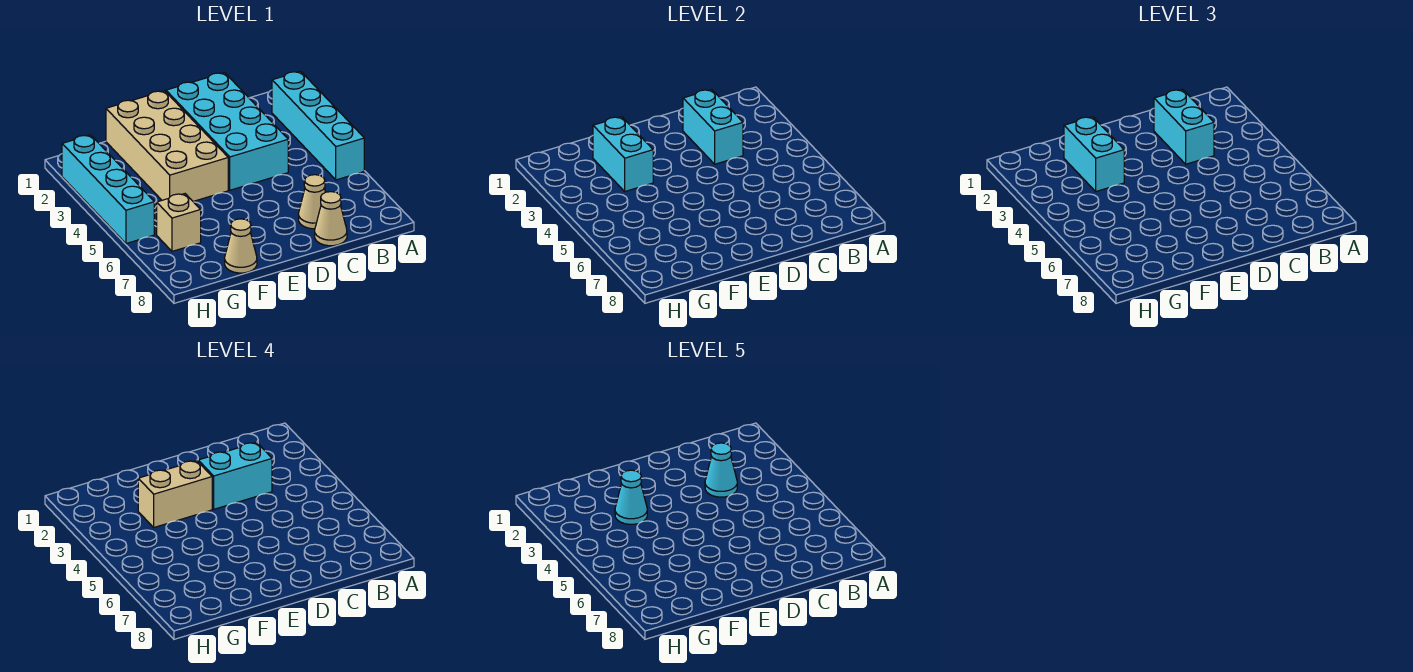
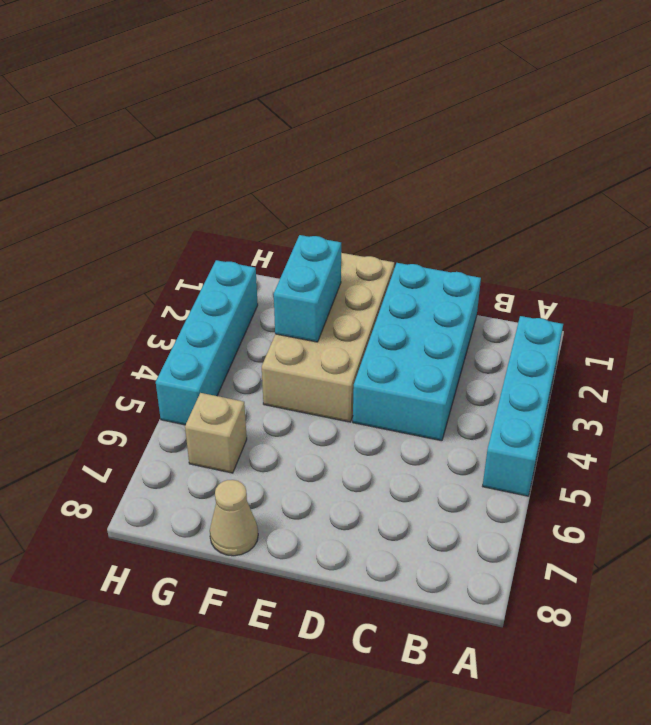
none -> tan 1x1 cone [299,175,325,229]
none -> tan 1x1 cone [315,192,347,246]
none -> cyan 1x2 brick [683,89,743,164]

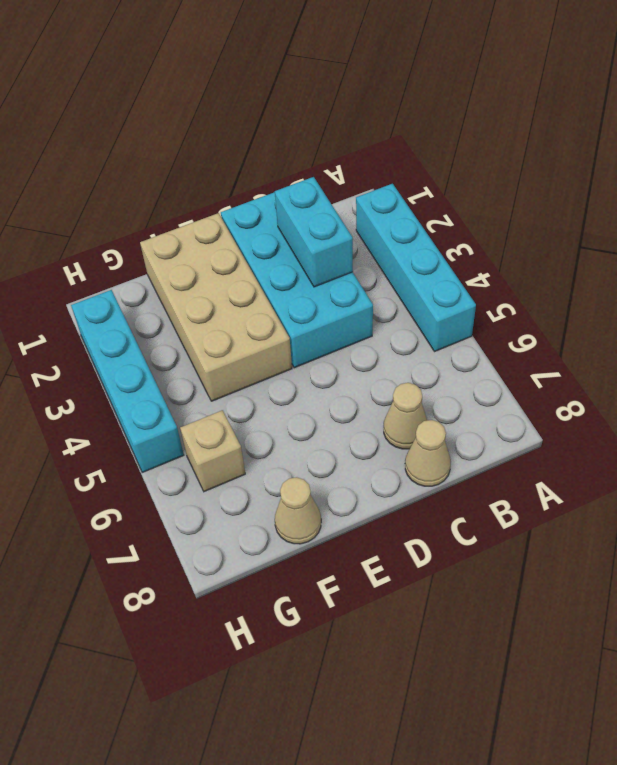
none -> cyan 1x2 brick [593,117,653,191]
none -> cyan 1x2 brick [1154,89,1214,164]
none -> cyan 1x2 brick [1064,117,1124,191]

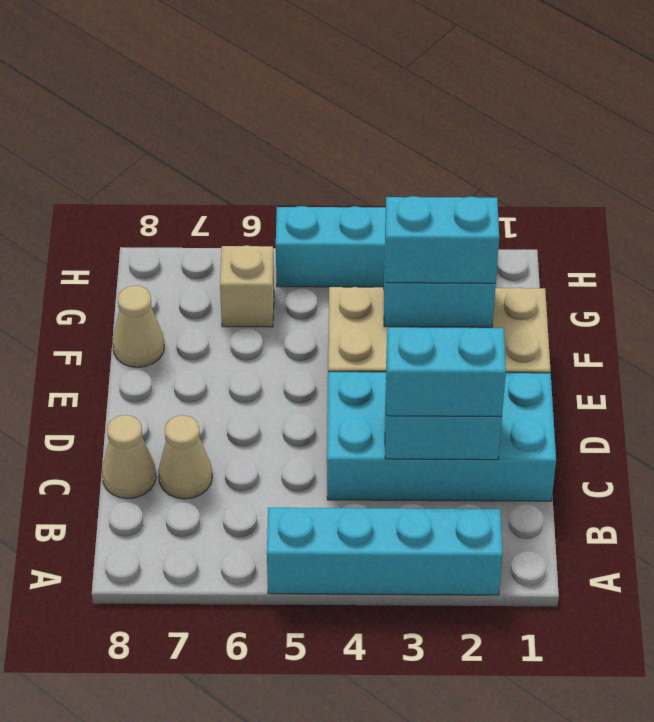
none -> cyan 1x2 brick [198,442,272,509]
none -> tan 1x2 brick [138,461,212,527]
none -> cyan 1x1 cone [705,443,737,497]

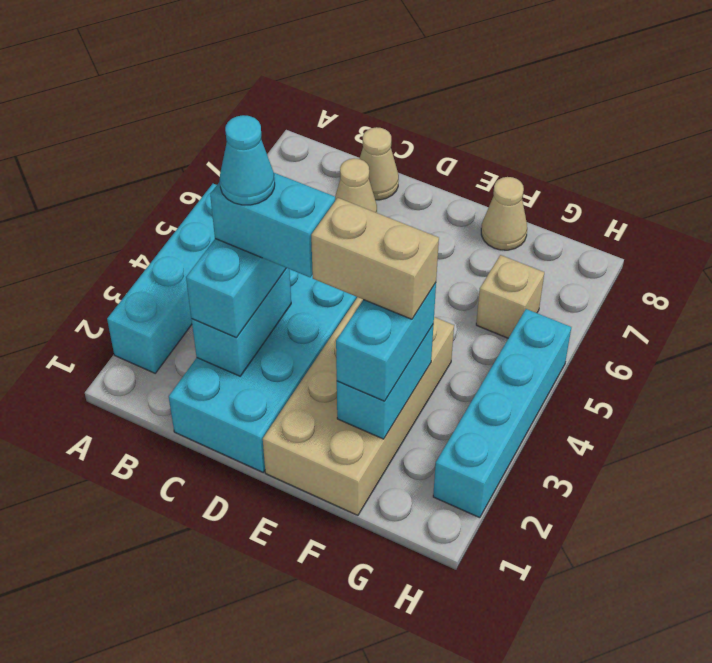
none -> cyan 1x1 cone [615,470,647,524]

